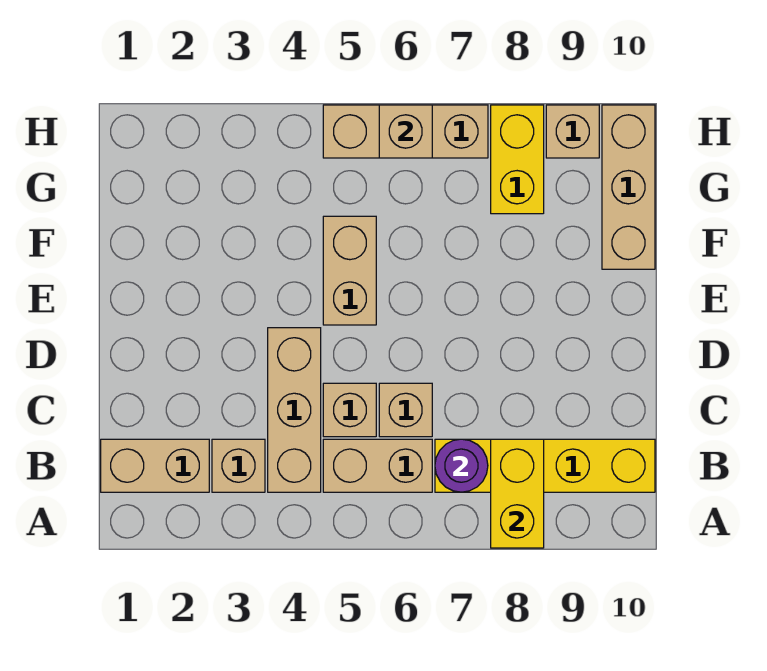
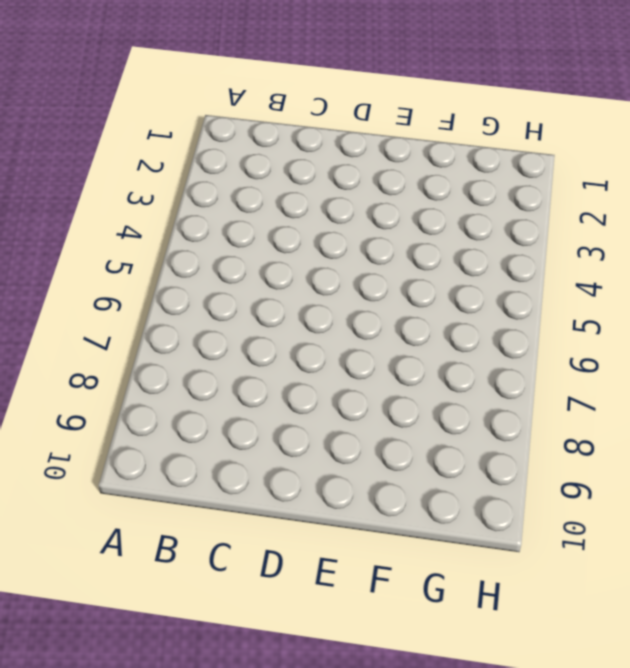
none -> tan 1x2 brick [101,439,209,492]
none -> tan 1x1 brick [212,439,265,492]
none -> tan 1x3 brick [268,328,321,492]

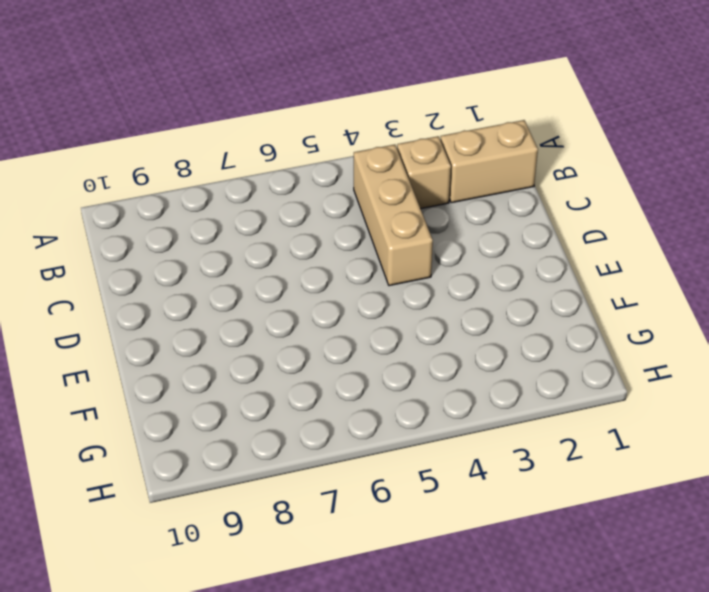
none -> tan 1x2 brick [323,439,432,492]
none -> yellow 1x4 brick [435,439,655,492]
none -> tan 1x1 brick [323,383,376,437]

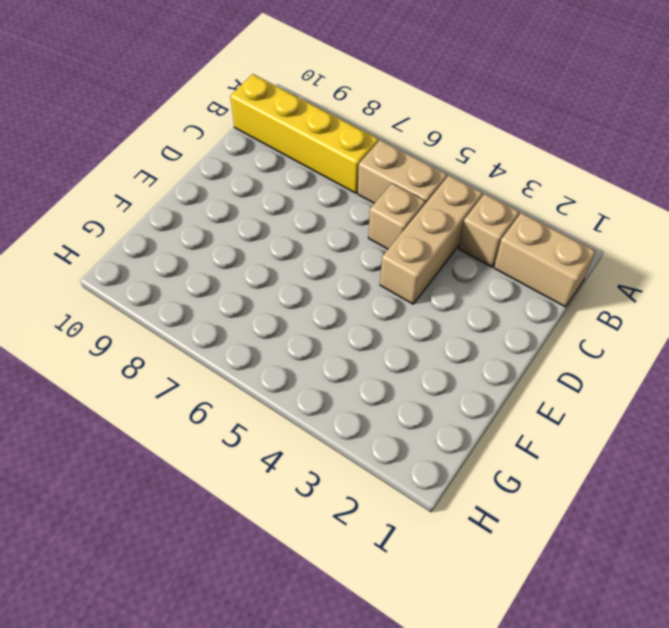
none -> tan 1x1 brick [379,383,432,437]
none -> tan 1x2 brick [323,216,376,325]
none -> tan 1x3 brick [602,105,655,269]

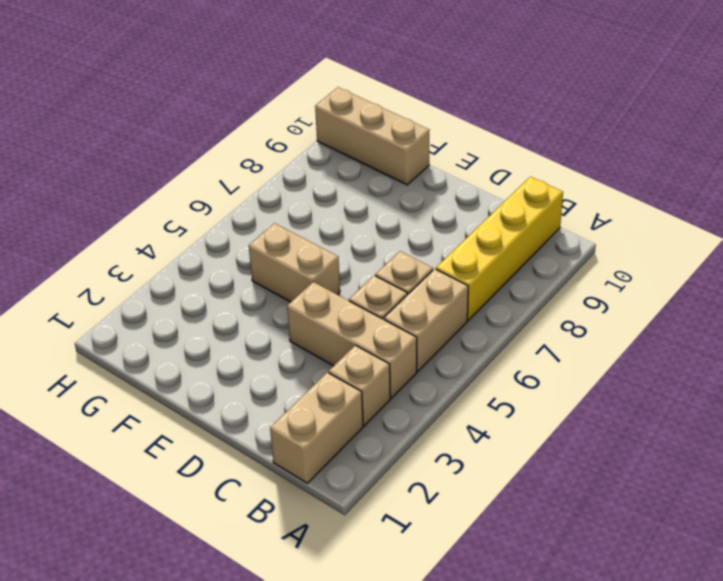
none -> yellow 1x2 brick [491,105,544,214]
none -> tan 1x3 brick [323,105,488,158]
none -> tan 1x1 brick [546,105,599,158]

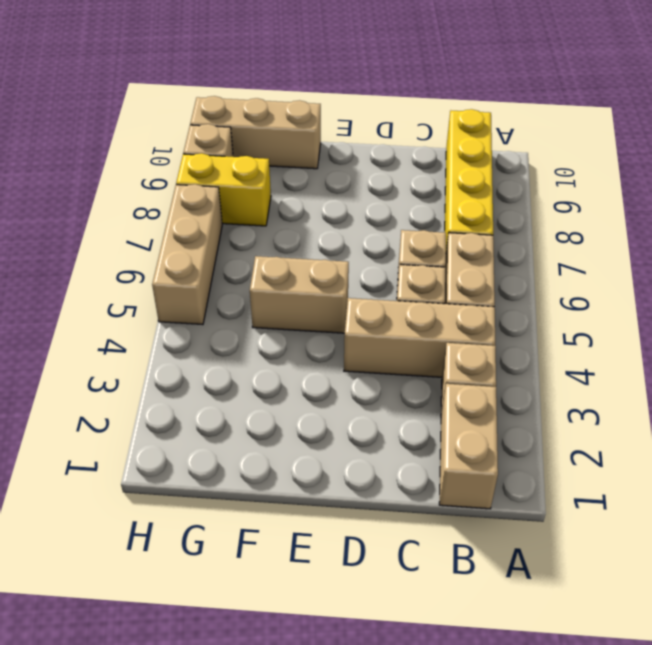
none -> yellow 1x2 brick [491,439,544,548]
none -> purple 1x1 round brick [435,439,488,492]
none -> tan 1x1 brick [379,105,432,158]

